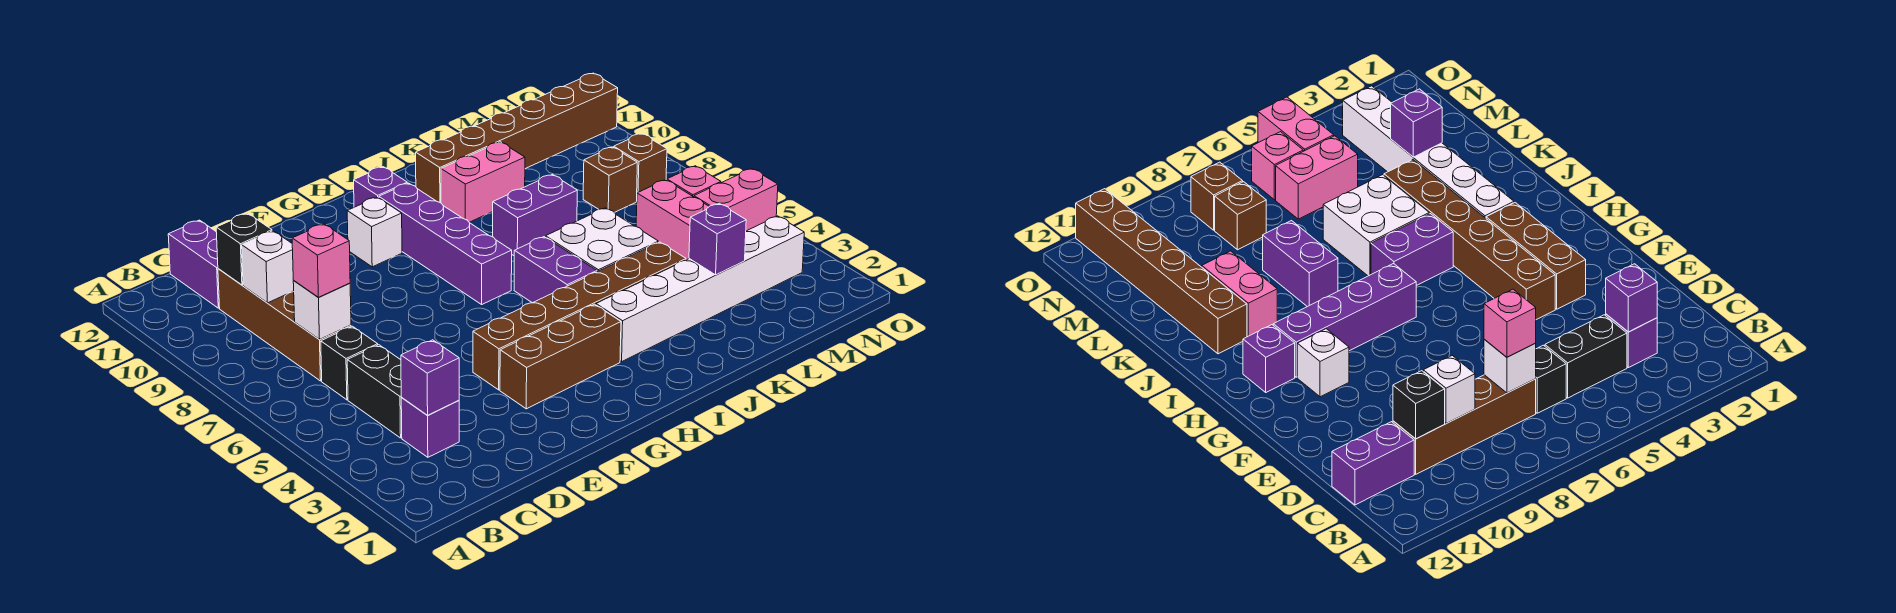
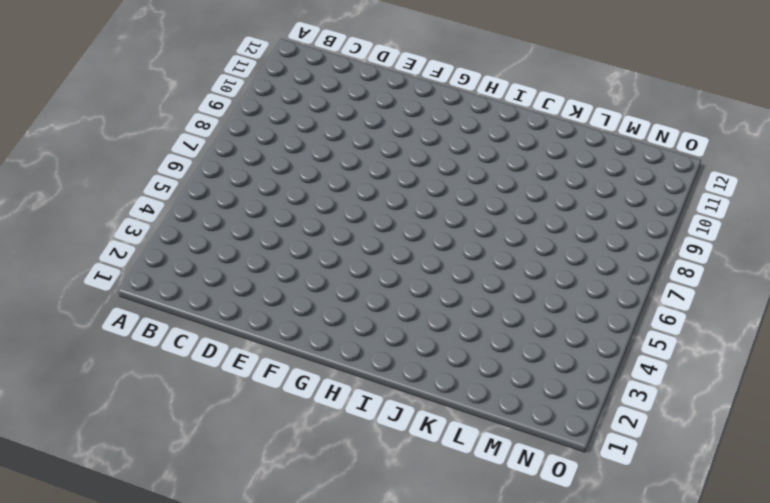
none -> purple 1x1 brick [401,397,459,457]
none -> black 1x2 brick [347,345,402,438]
none -> black 1x1 brick [321,326,378,400]

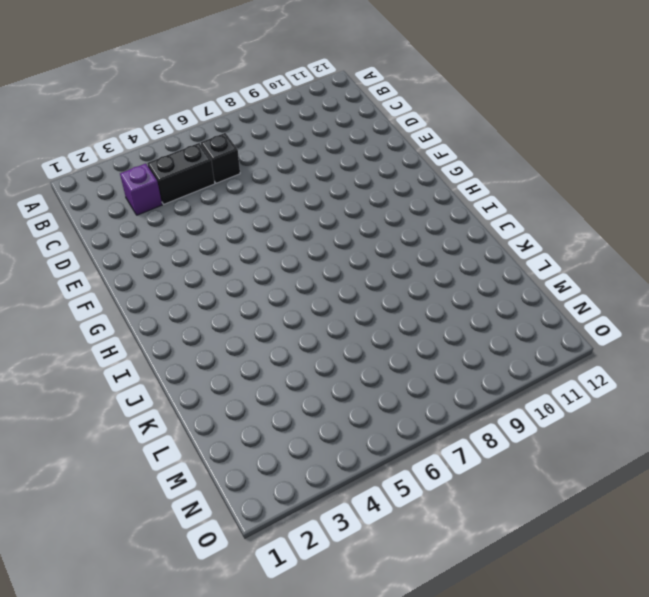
none -> brown 1x4 brick [218,269,351,381]
none -> purple 1x2 brick [168,220,220,308]
none -> brown 1x3 brick [500,304,621,409]

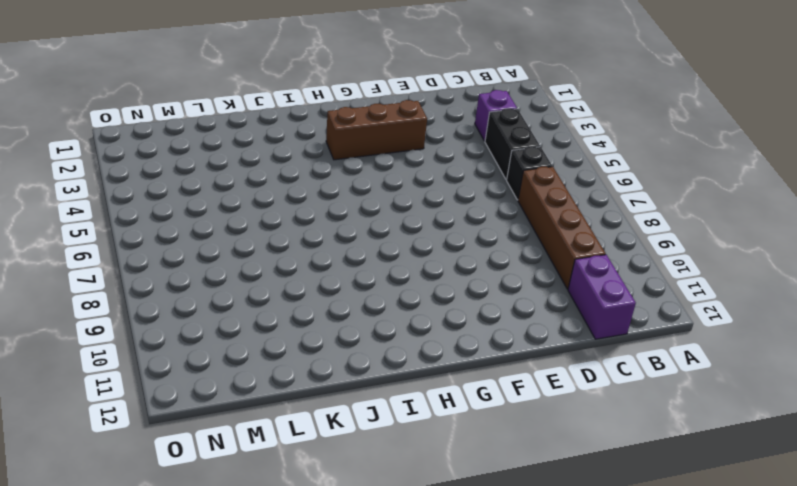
none -> brown 1x6 brick [473,242,686,390]
none -> white 1x1 brick [347,197,402,267]
none -> purple 1x4 brick [379,183,512,304]

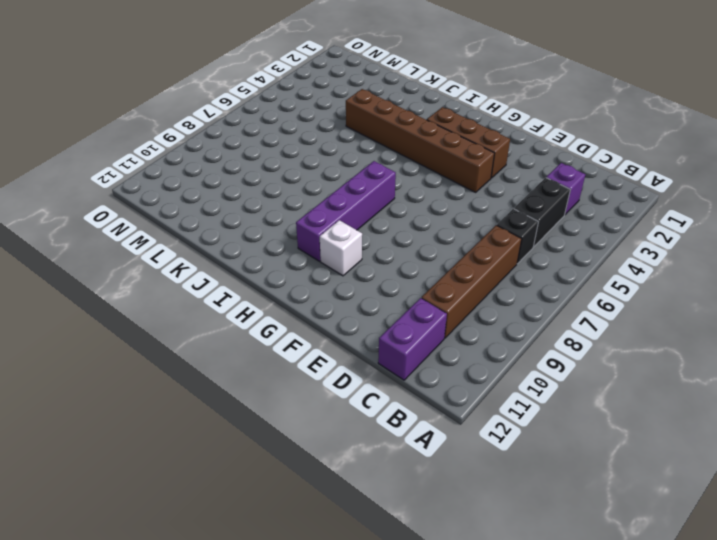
none -> purple 1x1 brick [354,167,407,207]
none -> white 1x6 brick [596,216,804,362]
none -> purple 1x2 brick [514,237,597,303]

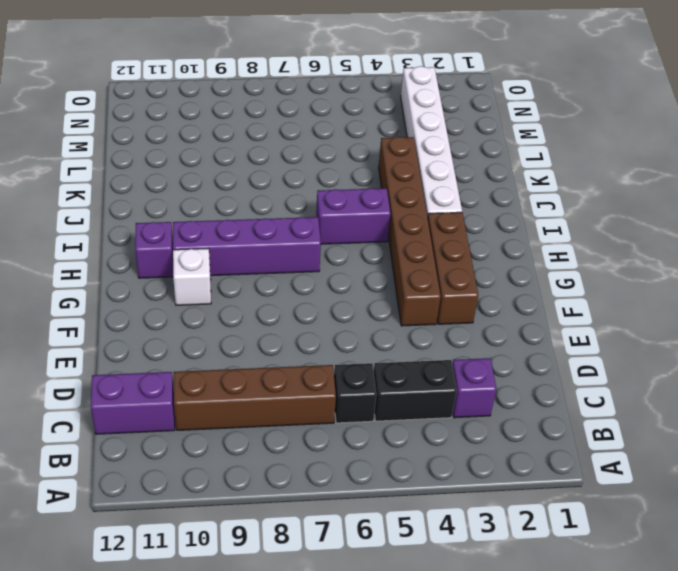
none -> white 2x2 brick [546,208,658,272]
none -> purple 1x2 brick [493,174,577,256]
none -> pink 1x2 brick [441,142,525,222]

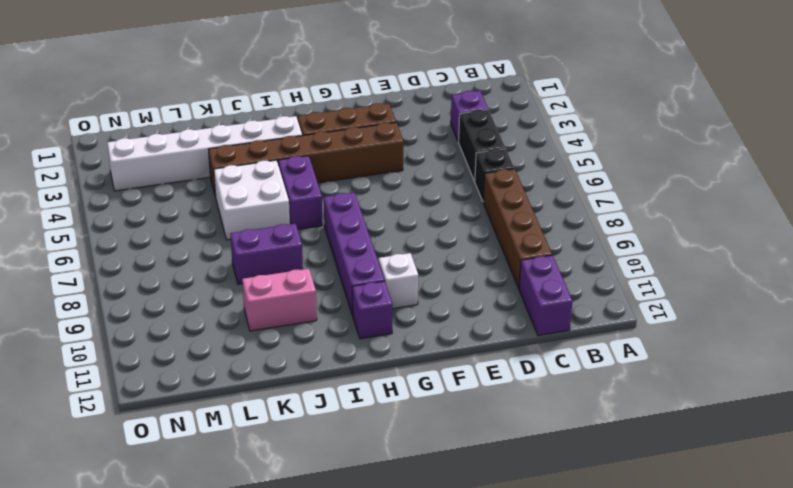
none -> brown 1x6 brick [416,73,618,203]
none -> pink 1x2 brick [636,180,709,260]
none -> brown 1x1 brick [583,147,637,212]

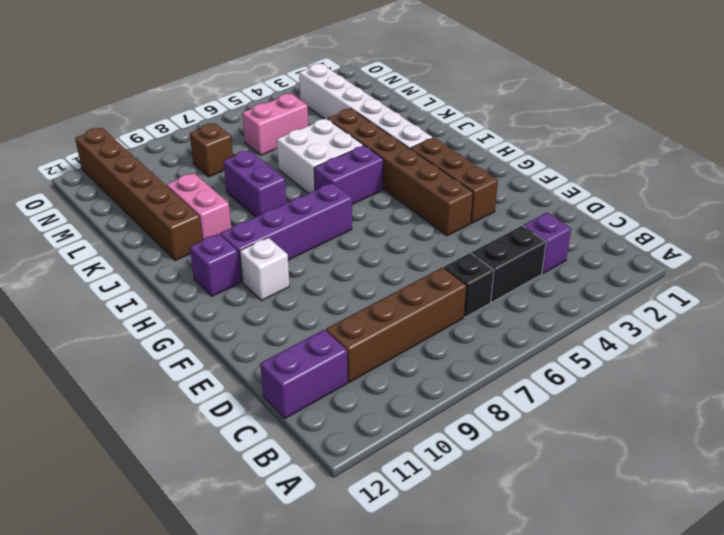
none -> pink 1x2 brick [694,168,778,231]
none -> pink 1x1 brick [667,166,721,197]
none -> brown 1x1 brick [614,133,667,193]

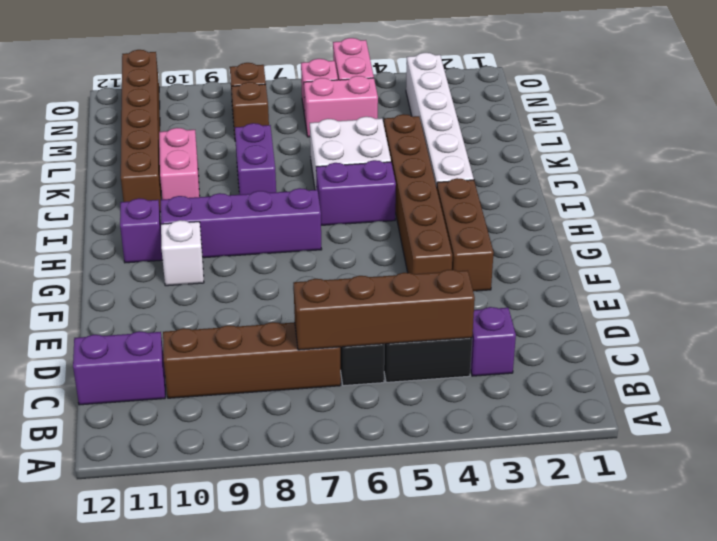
brown 1x4 brick [294,270,475,350] -> white 1x1 brick [293,281,351,339]
none -> purple 1x1 brick [401,340,459,415]
none -> white 1x1 brick [242,231,294,303]
none -> black 1x1 brick [216,213,272,285]

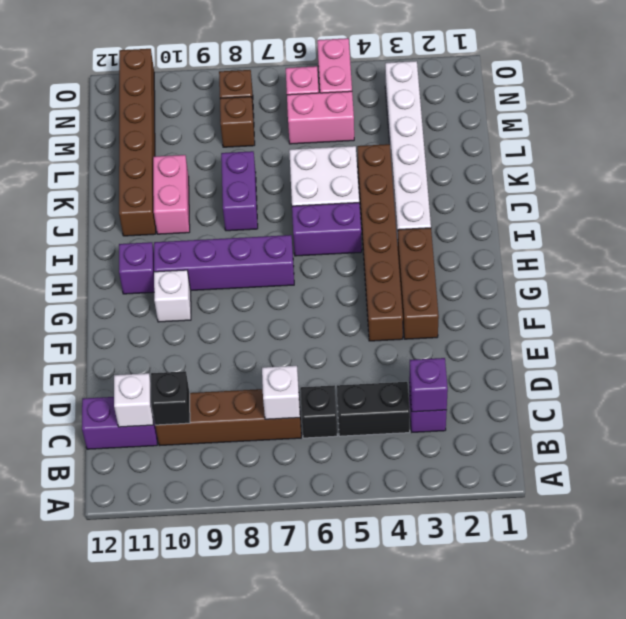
white 1x1 brick [114,373,153,427] -> white 1x1 brick moved to [242,231,294,303]
none -> purple 1x1 brick [689,203,746,275]
none -> pink 1x1 brick [292,224,350,298]

